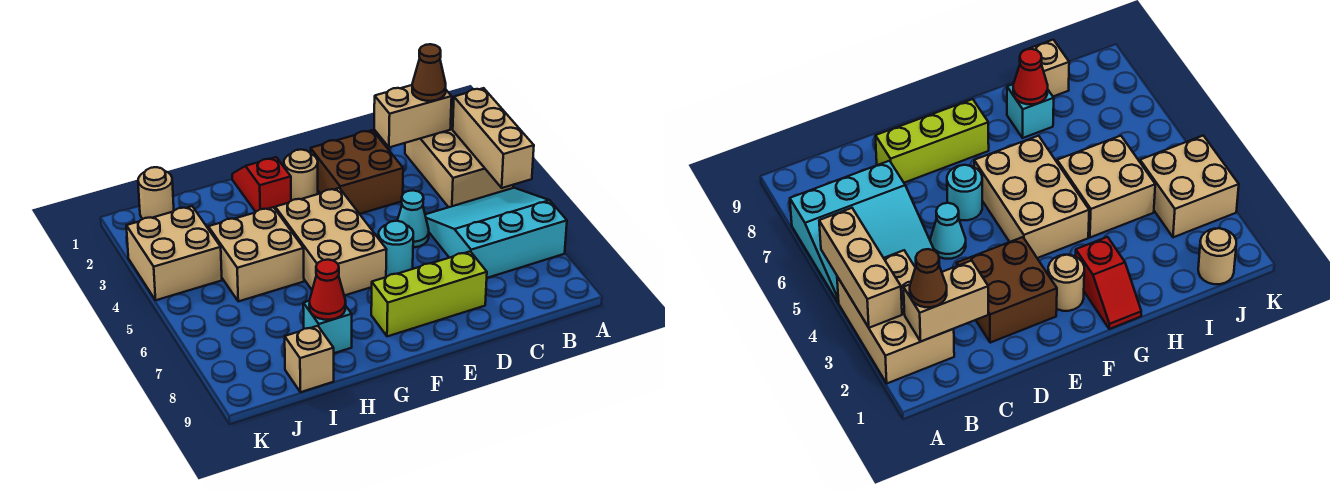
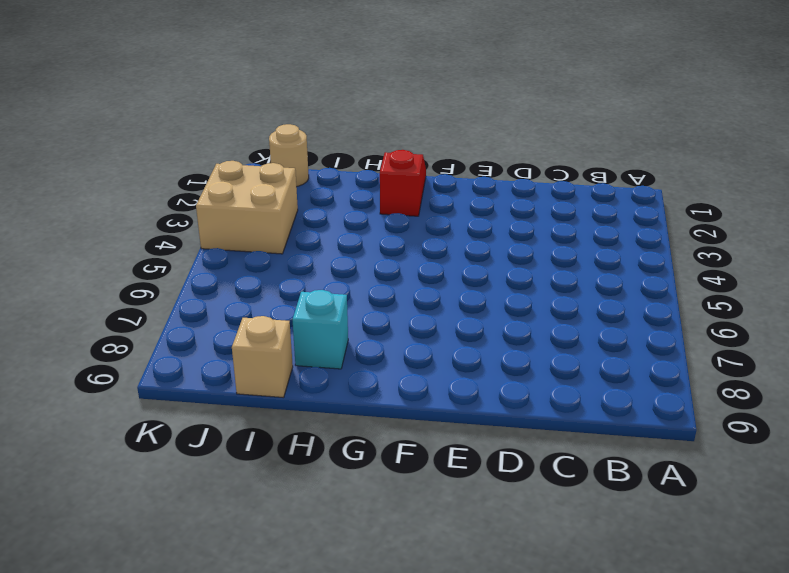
none -> tan 2x3 brick [405,105,513,207]
none -> cyan 3x3 slope [425,188,567,278]
none -> brown 2x2 brick [311,130,403,214]

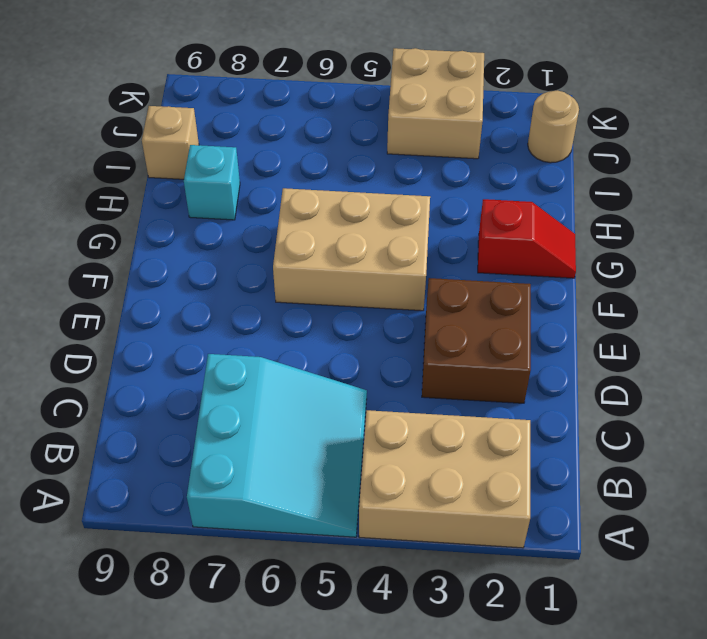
none -> cyan 1x1 cone [397,190,429,247]
none -> lime 1x3 brick [371,252,487,336]
none -> cyan 1x1 round brick [379,221,413,277]

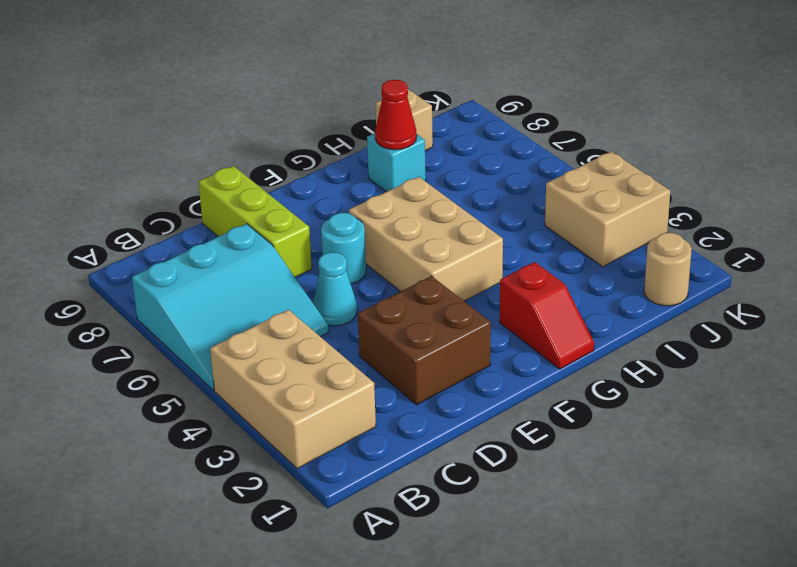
lime 1x3 brick [198,166,312,277] -> lime 1x3 brick turned to [371,252,487,336]
none -> tan 1x1 round brick [284,150,318,201]
none -> tan 2x2 brick [208,207,304,301]
none -> tan 1x3 brick [453,88,534,188]

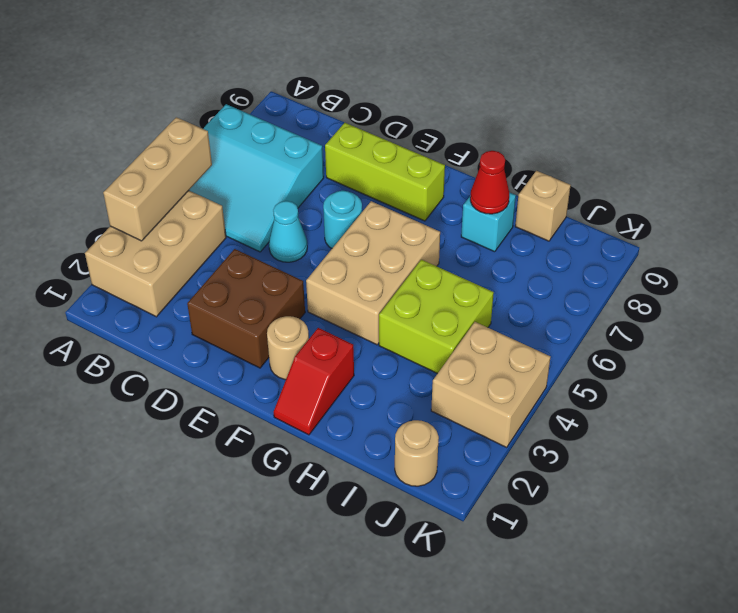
lime 2x2 brick [379,260,494,374] -> tan 2x2 brick [208,207,304,301]
none -> tan 1x2 brick [374,85,452,147]
none -> brown 1x1 cone [412,44,446,101]

